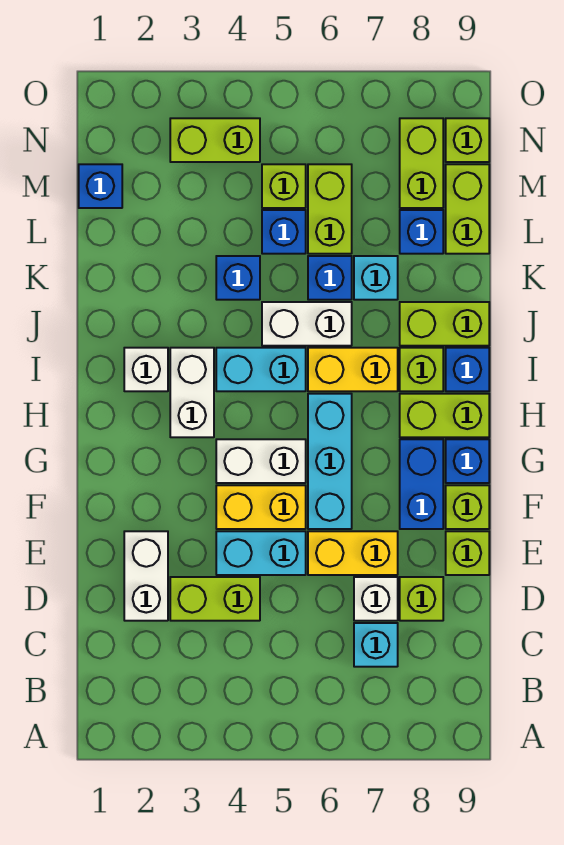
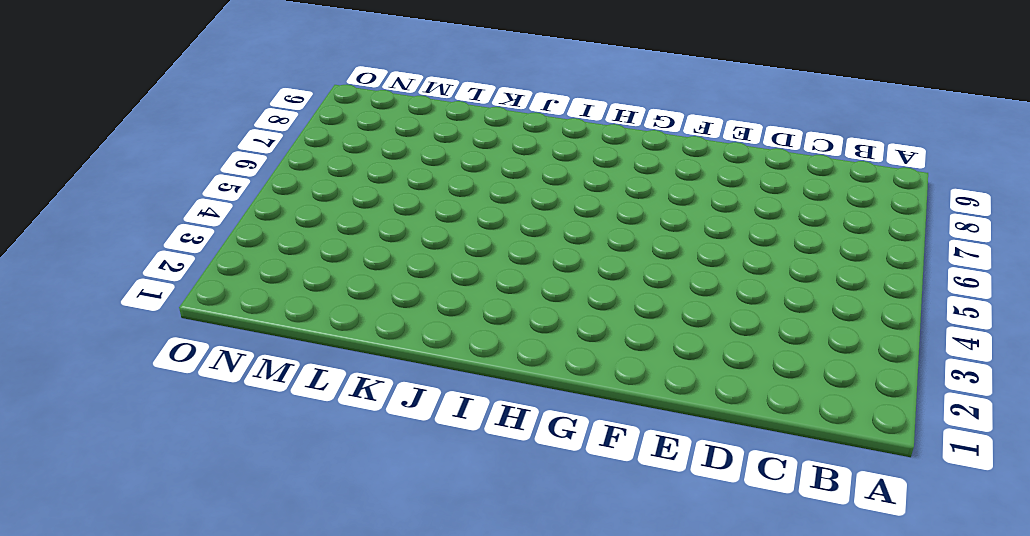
none -> cyan 1x1 brick [354,623,398,667]
none -> white 1x2 brick [124,531,168,621]
none -> lime 1x2 brick [170,577,260,621]
none -> white 1x1 brick [354,577,398,621]

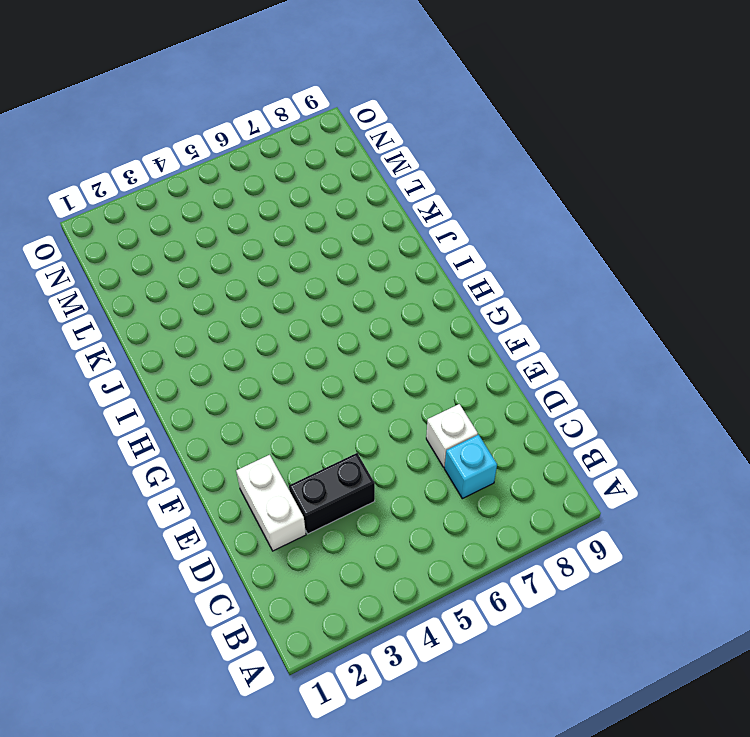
black 1x2 brick [289,453,375,534] -> lime 1x2 brick [170,577,260,621]
none -> lime 1x1 brick [400,577,443,621]
none -> cyan 1x2 brick [216,531,306,575]
none -> yellow 1x2 brick [308,531,398,575]
none -> lime 1x1 brick [446,531,489,575]

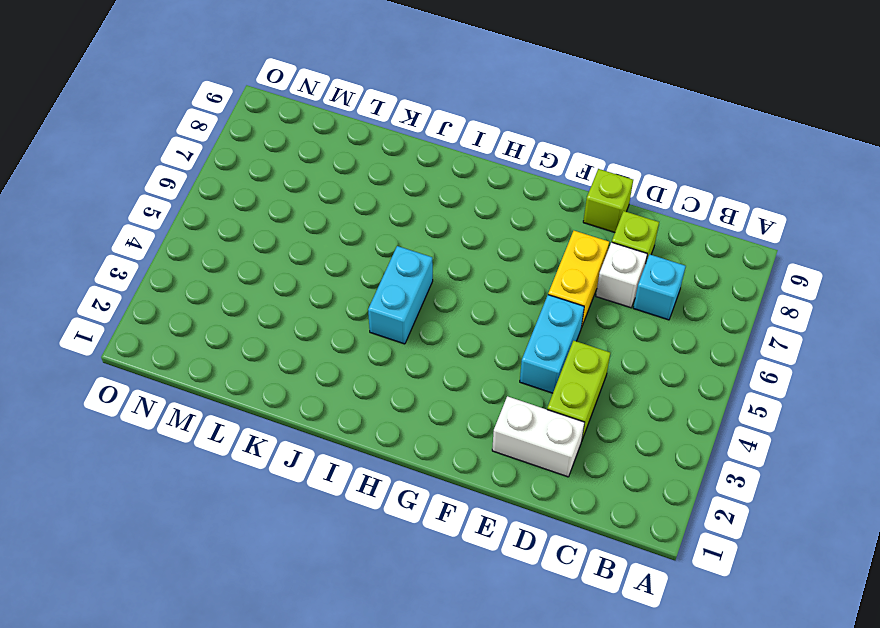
none -> yellow 1x2 brick [216,485,306,529]
none -> cyan 1x3 brick [308,394,352,529]
none -> blue 1x2 brick [400,439,443,529]
none -> lime 1x1 brick [446,485,489,529]

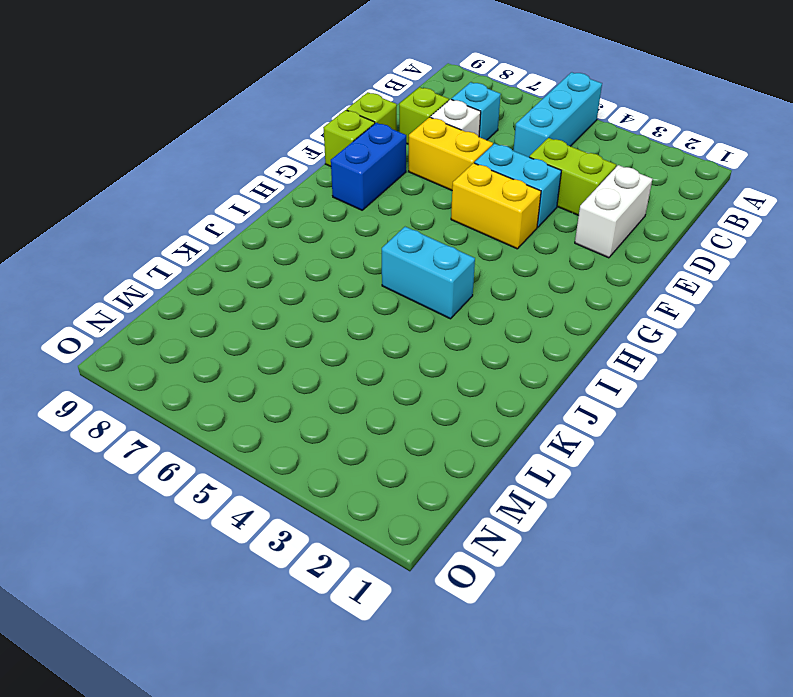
cyan 1x3 brick [513,72,602,157] -> cyan 1x3 brick moved to [308,394,352,529]
none -> white 1x2 brick [216,439,306,483]
none -> blue 1x1 brick [446,439,489,483]
none -> white 1x2 brick [170,348,214,437]
none -> lime 1x2 brick [400,394,489,437]

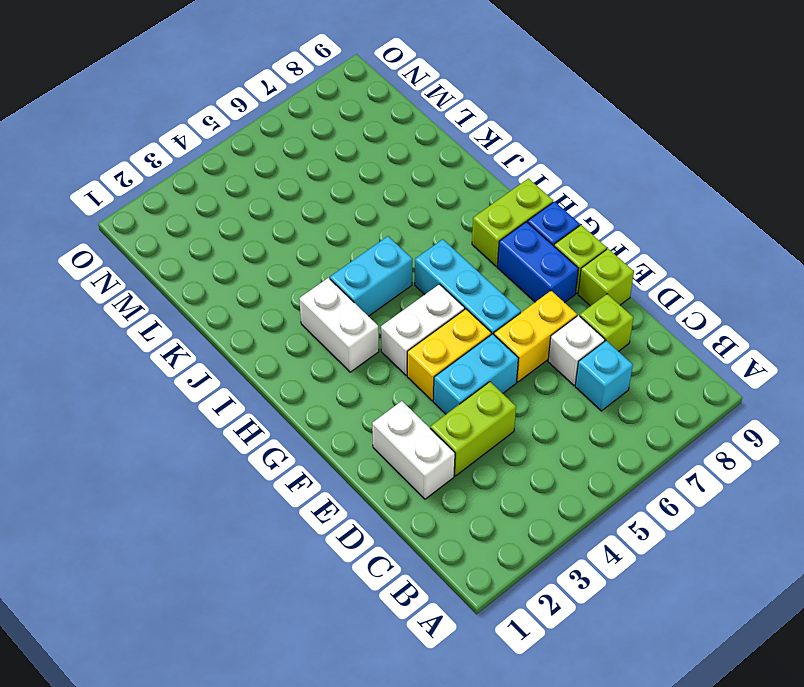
none -> white 1x1 brick [124,348,168,391]
none -> yellow 1x2 brick [308,348,398,391]
none -> lime 1x1 brick [400,348,443,391]
none -> blue 1x1 brick [446,348,489,391]

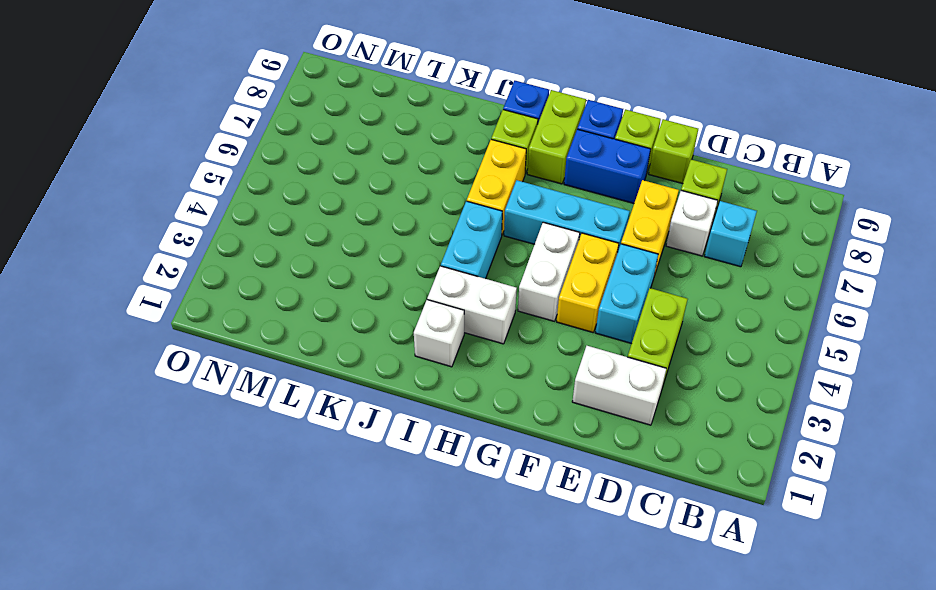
none -> white 1x2 brick [262,302,352,346]
none -> lime 1x2 brick [400,302,489,346]
none -> blue 1x1 brick [216,256,260,300]
none -> blue 1x1 brick [308,256,352,300]

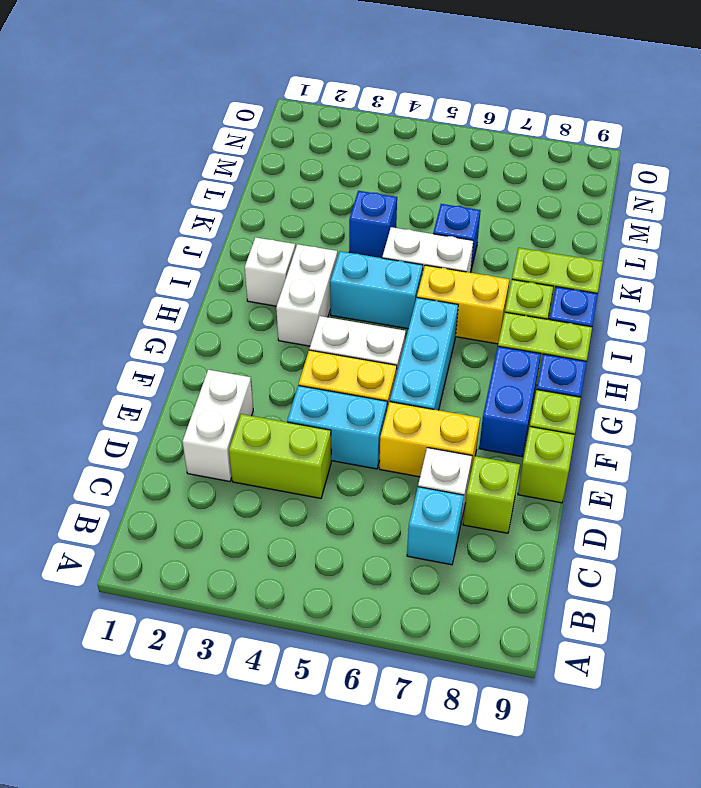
none -> cyan 1x1 brick [354,256,398,300]
none -> blue 1x1 brick [262,210,306,254]
none -> lime 1x2 brick [308,164,352,254]
none -> blue 1x1 brick [400,210,443,254]

